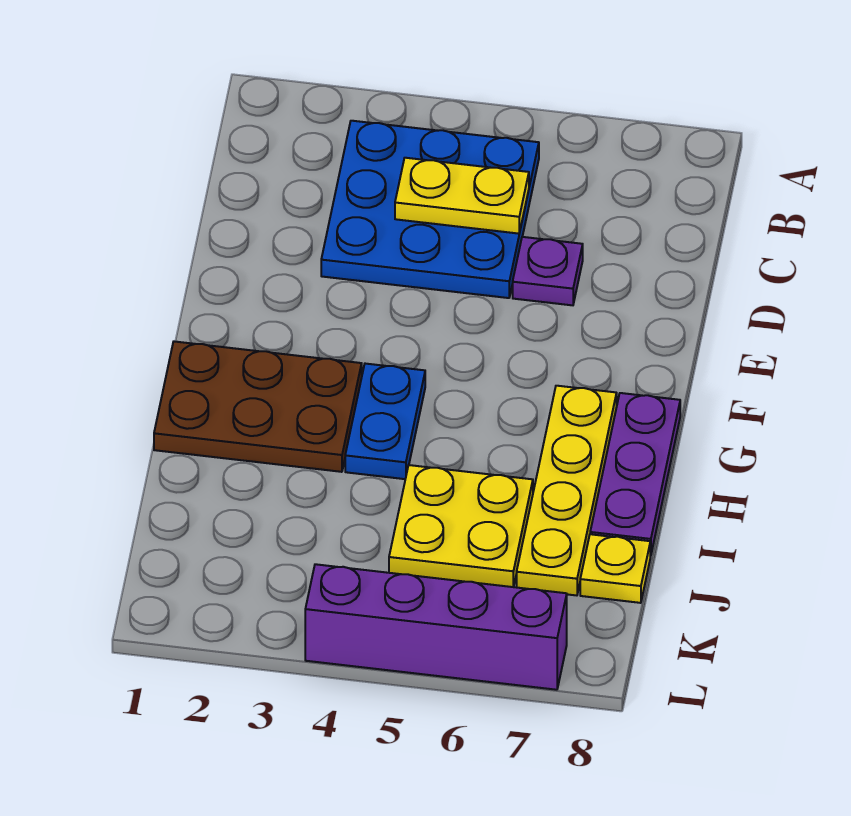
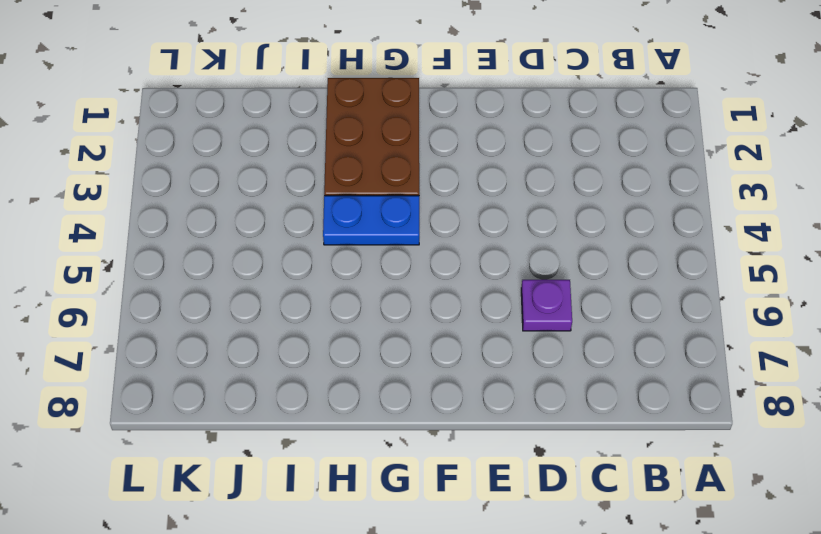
none -> blue 3x3 plate [321,121,539,298]
none -> yellow 1x4 plate [517,386,617,595]

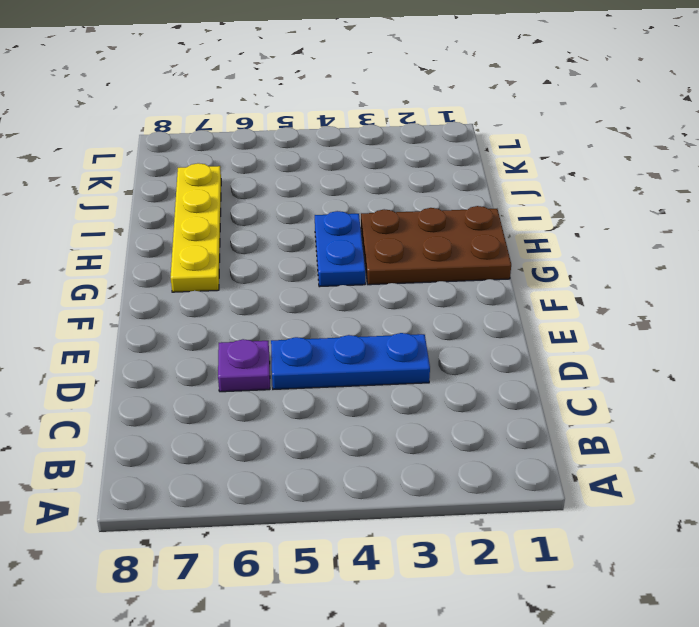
blue 1x3 plate [271,333,430,389] -> blue 3x3 plate [321,121,539,298]
none -> purple 1x3 plate [590,393,680,556]
none -> yellow 2x2 plate [389,465,533,587]

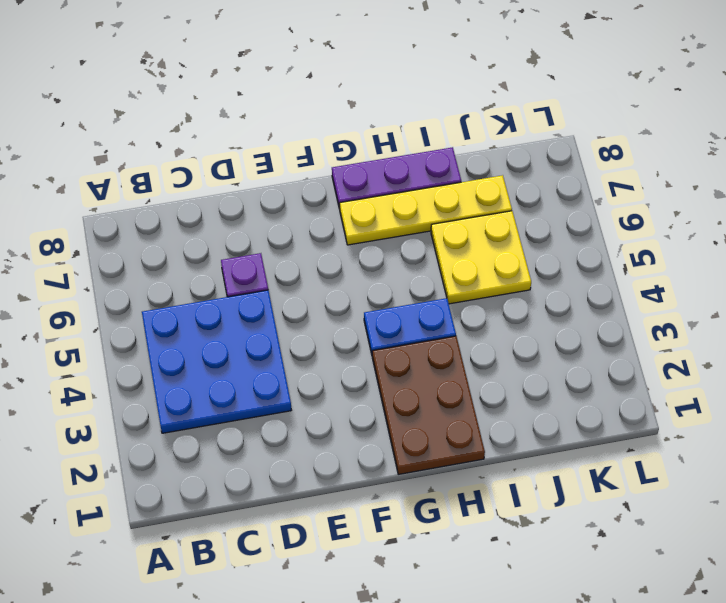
none -> yellow 1x1 plate [580,534,650,603]
none -> purple 1x4 brick [305,564,567,690]

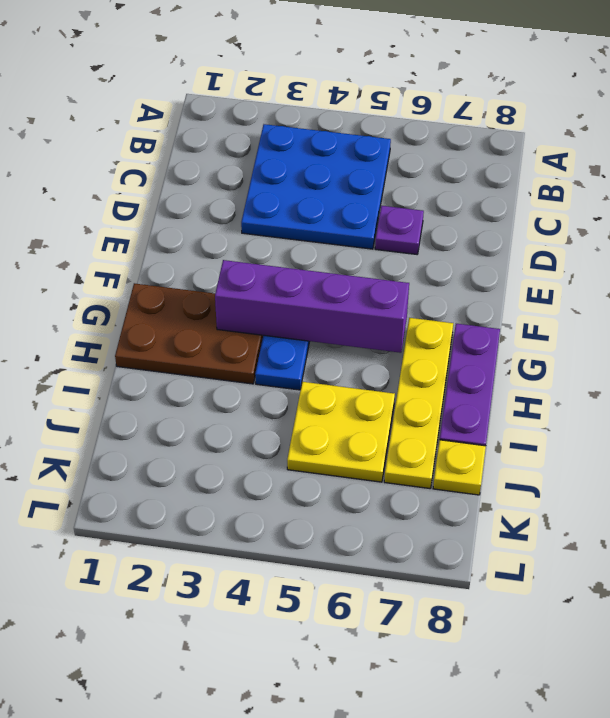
purple 1x4 brick [215,260,409,353] -> purple 1x4 brick moved to [305,564,567,690]
none -> yellow 1x2 plate [395,158,529,234]

